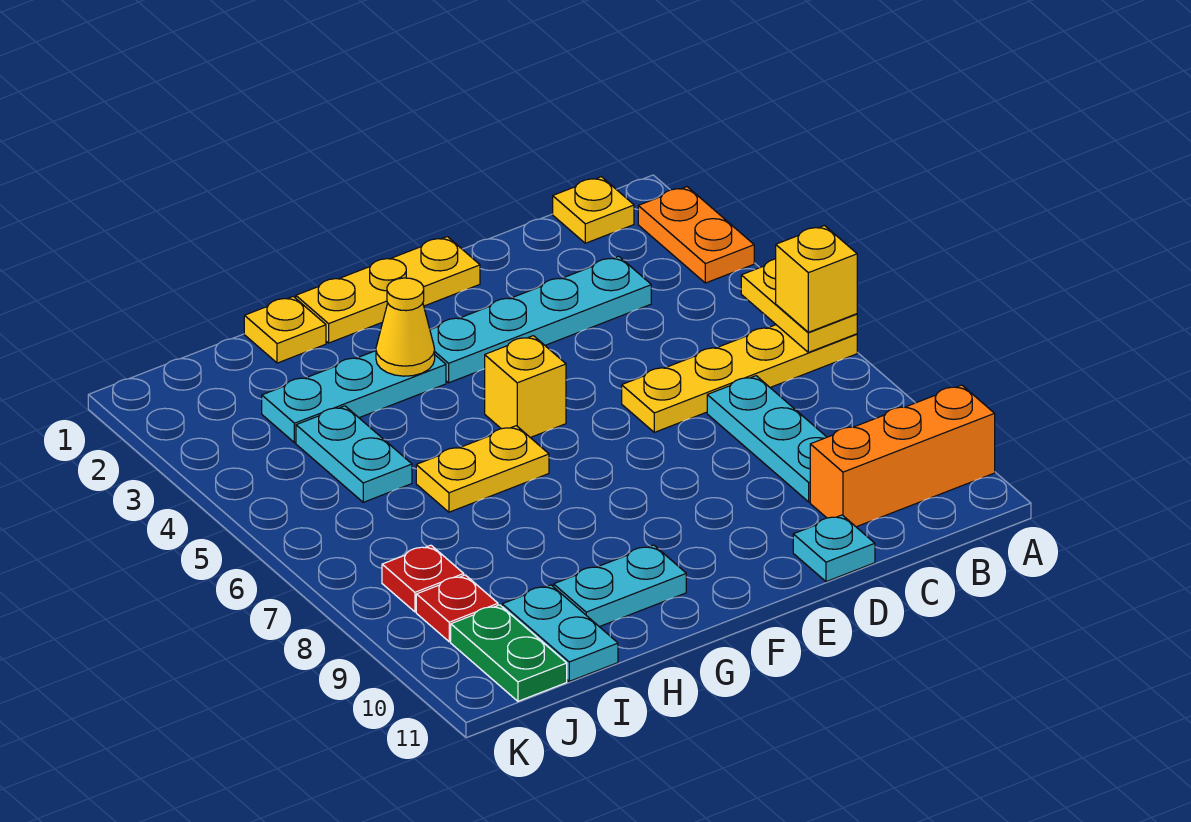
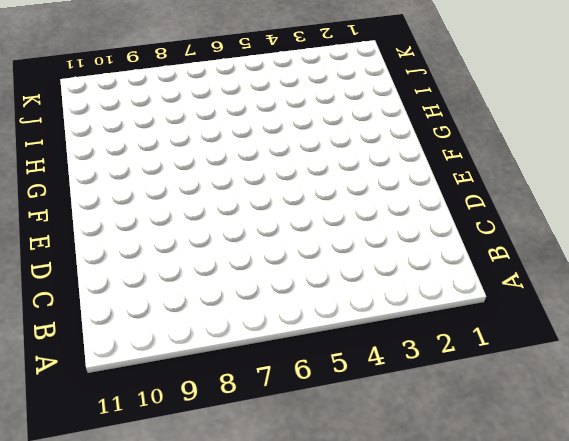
none -> orange 1x2 plate [638,187,754,283]
none -> yellow 1x4 plate [622,325,857,432]
none -> orange 1x3 brick [810,385,995,527]

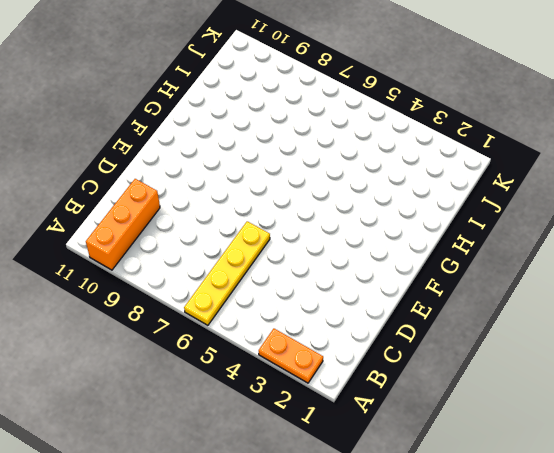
none -> yellow 1x1 plate [553,177,634,243]
none -> cyan 1x4 plate [430,256,651,383]
none -> cyan 1x3 plate [707,376,827,502]

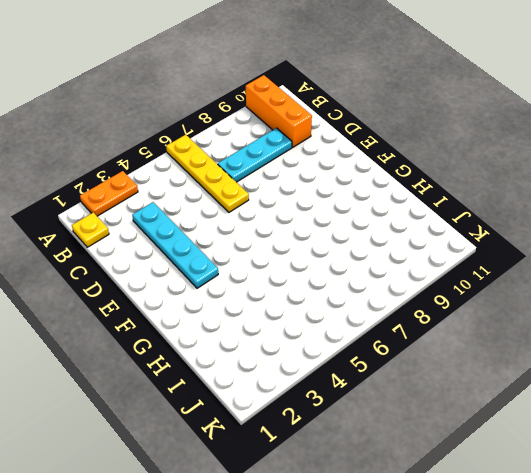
none -> cyan 1x1 plate [793,515,875,582]
none -> yellow 1x3 plate [296,237,480,343]
none -> yellow 1x1 brick [485,336,566,438]

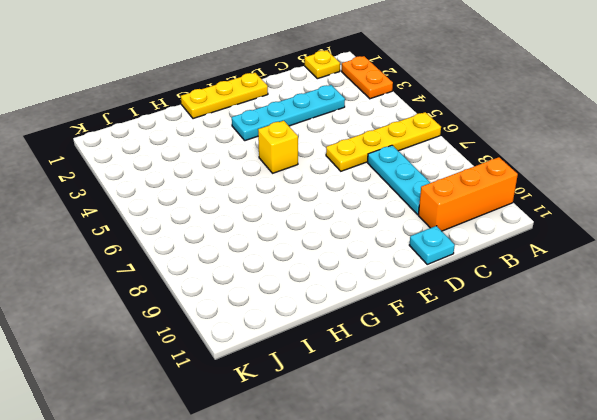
none -> cyan 1x3 plate [262,351,446,443]
none -> yellow 1x2 plate [416,426,549,512]
none -> cyan 1x2 plate [554,545,686,627]

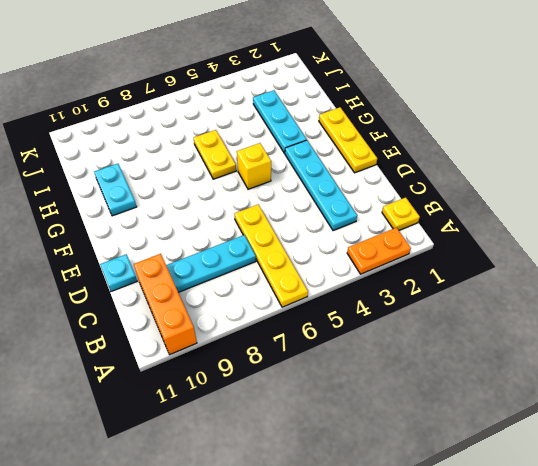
none -> yellow 1x1 plate [244,296,326,363]
none -> cyan 1x2 plate [296,406,412,502]
none -> cyan 1x2 plate [502,585,618,681]

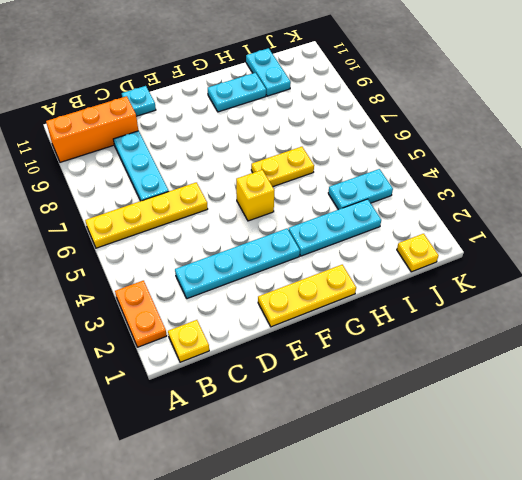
cyan 1x2 plate [328,169,393,210] -> cyan 1x2 plate turned to [296,406,412,502]
yellow 1x1 plate [397,234,439,272] -> yellow 1x1 plate moved to [244,296,326,363]
none -> red 1x1 plate [382,545,464,612]
none -> red 1x1 plate [416,575,498,642]
none -> green 1x2 plate [451,605,567,701]

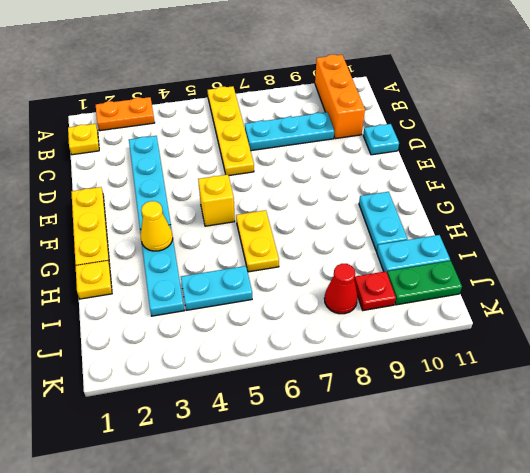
red 1x1 cone [324,264,358,314] -> red 1x1 plate [382,545,464,612]
none -> yellow 1x2 plate [741,259,857,352]
none -> yellow 1x1 brick [776,226,857,332]

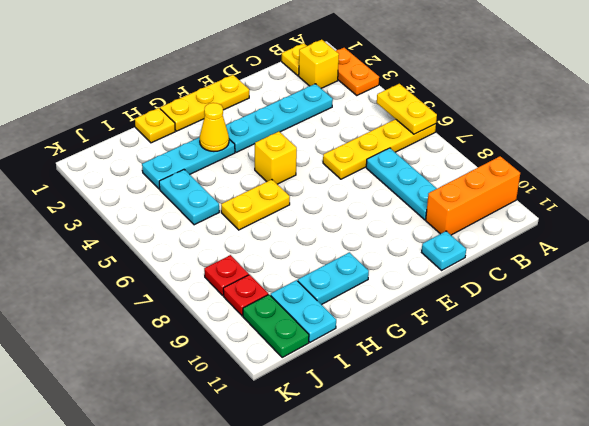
yellow 1x1 brick [299,40,339,88] -> yellow 1x1 brick moved to [776,226,857,332]

